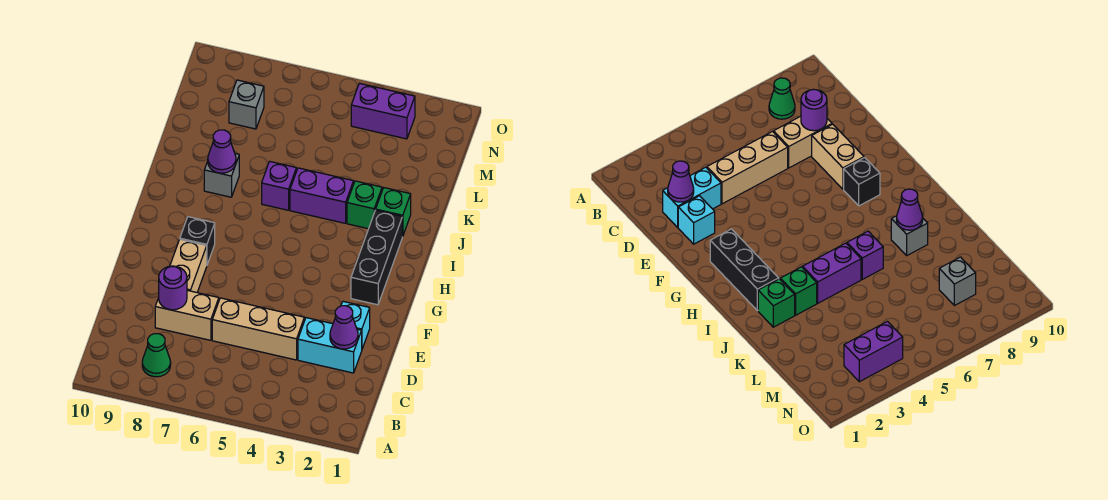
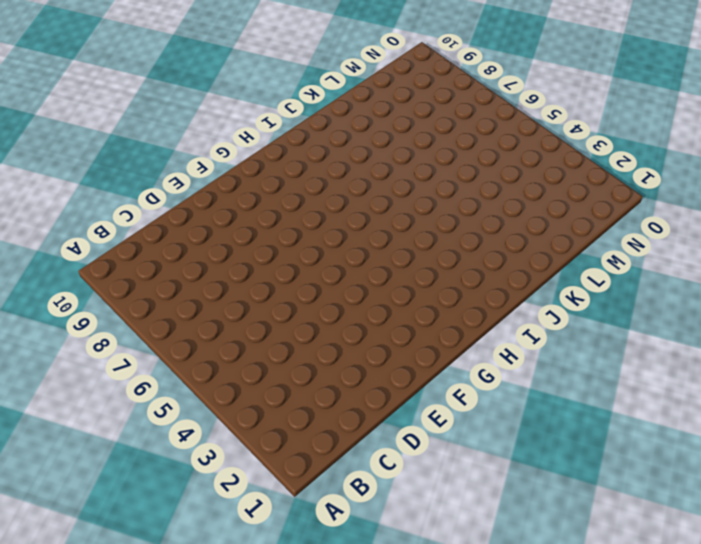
none -> green 1x1 cone [142,334,171,377]
none -> cyan 1x2 brick [298,318,362,373]
none -> tan 1x3 brick [212,298,304,360]

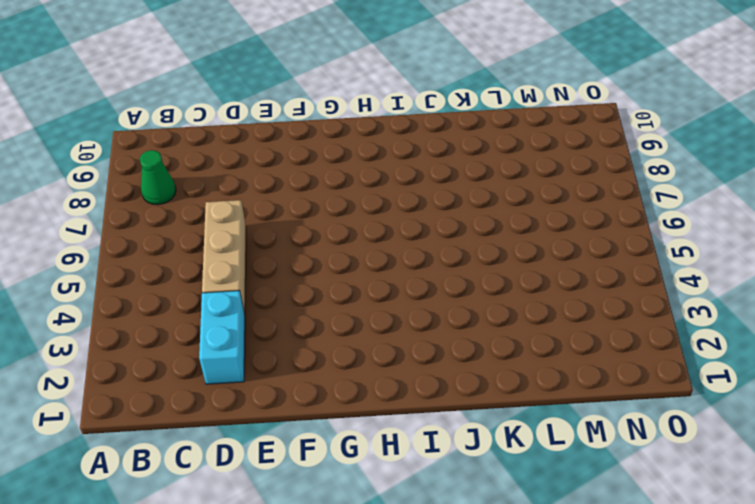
none -> tan 1x2 brick [155,290,219,340]
none -> cyan 1x1 brick [341,301,370,349]
none -> tan 1x2 brick [170,240,207,292]

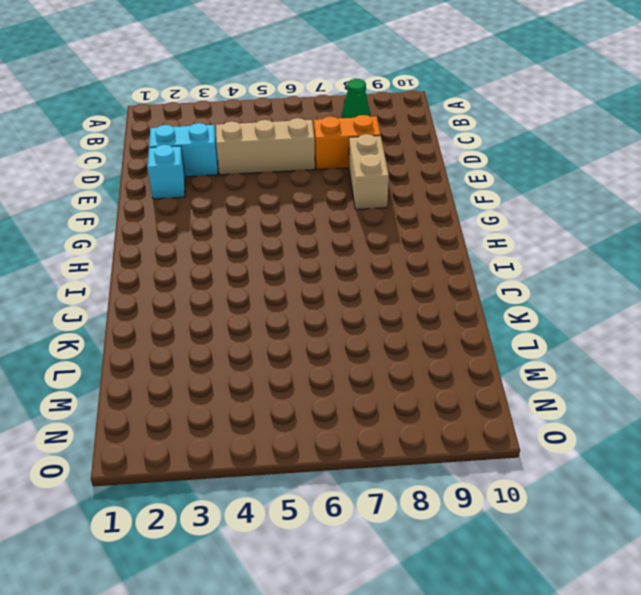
orange 1x2 brick [314,115,381,170] -> tan 1x2 brick [155,290,219,340]
none -> black 1x3 brick [351,210,402,305]
none -> black 1x1 brick [180,217,215,264]
none -> green 1x1 brick [376,188,411,237]

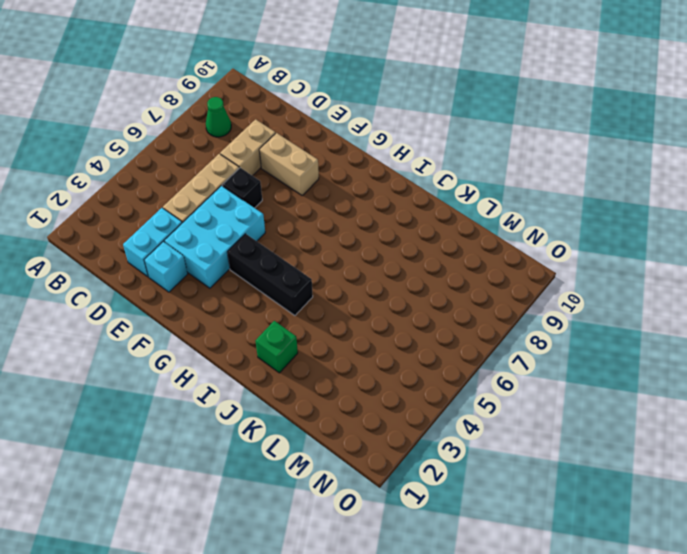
cyan 2x3 brick [164,186,265,288] -> none
black 1x1 brick [222,168,262,208] -> black 1x1 brick moved to [180,217,215,264]
black 1x3 brick [227,234,313,316] -> black 1x3 brick moved to [351,210,402,305]
none -> green 1x1 brick [347,181,382,229]
none -> purple 1x2 brick [290,168,354,223]
none -> purple 1x1 brick [262,161,296,210]

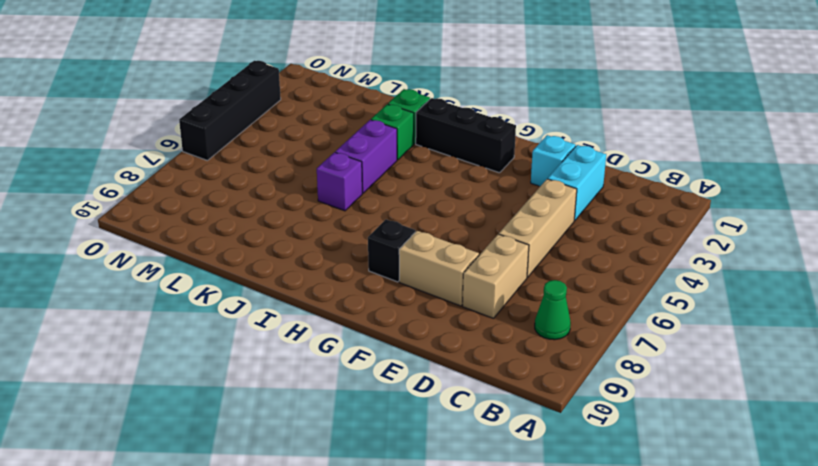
black 1x4 brick [179,61,281,161] -> none
none -> grey 1x1 brick [204,154,239,197]
none -> grey 1x1 brick [229,80,264,129]
none -> purple 1x2 brick [351,83,415,139]

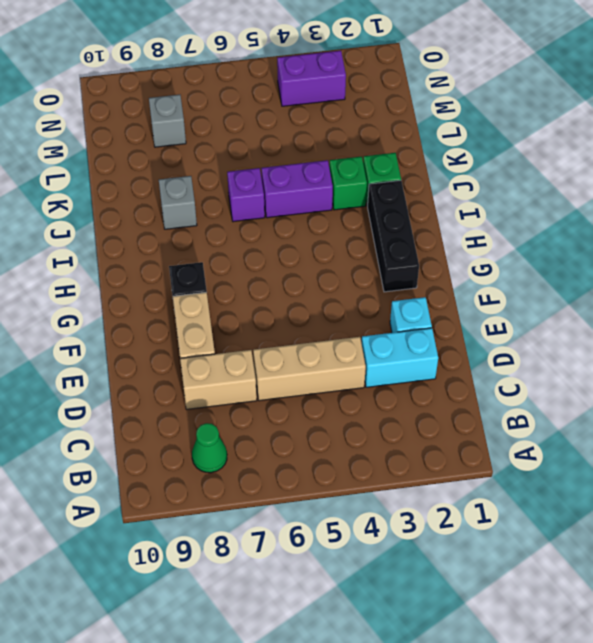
none -> purple 1x1 cone [330,306,358,349]
none -> purple 1x1 round brick [159,266,187,310]
none -> purple 1x1 cone [208,130,236,173]

